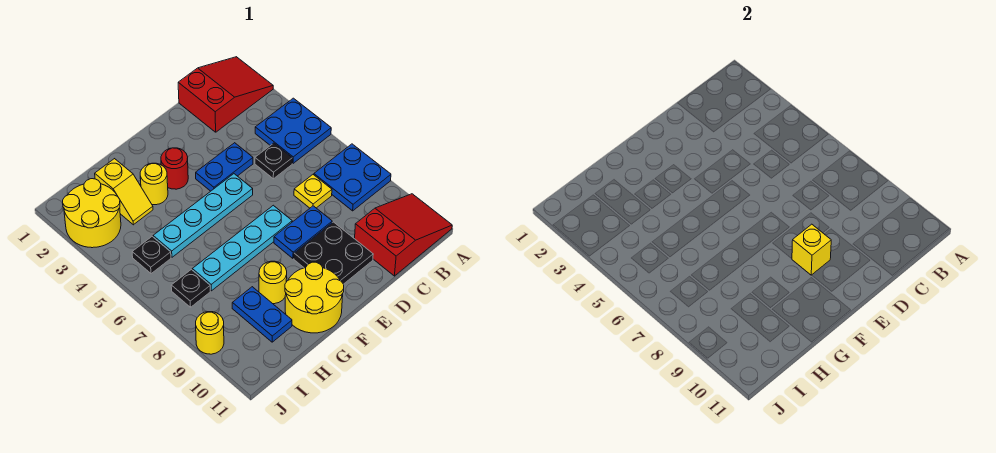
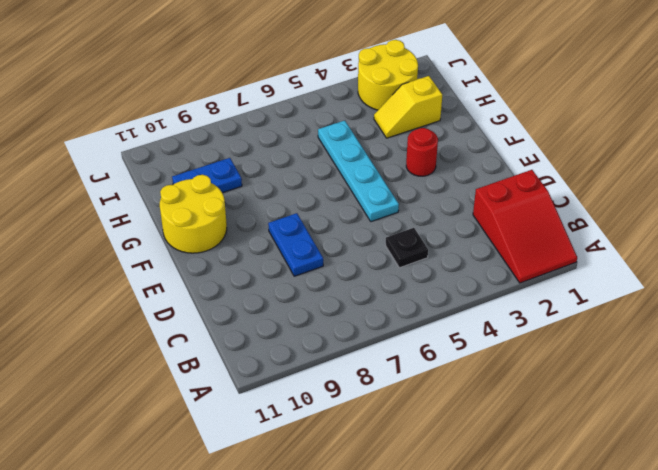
none -> blue 2x2 plate [255,98,331,163]
none -> blue 2x2 plate [314,144,391,211]
none -> red 2x3 slope [355,194,452,276]

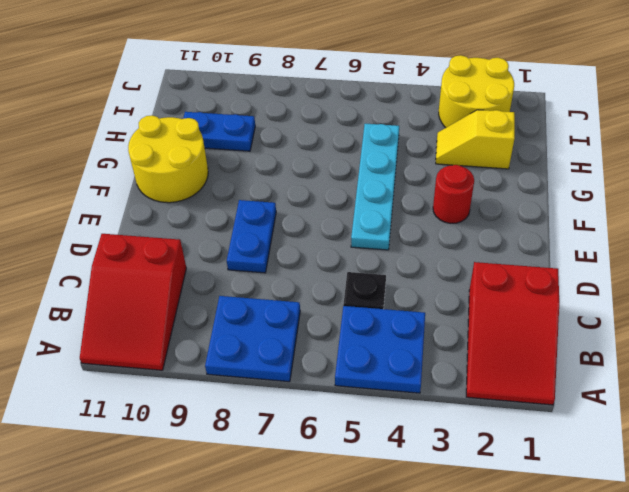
none -> yellow 1x1 plate [294,175,332,208]
none -> blue 1x2 plate [196,143,253,191]
none -> black 2x2 plate [294,222,373,284]

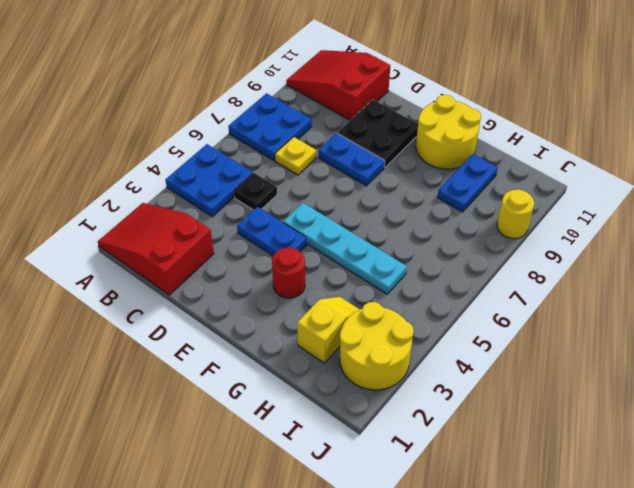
none -> cyan 1x4 plate [192,205,292,291]
none -> yellow 1x1 round brick [140,163,168,205]
none -> yellow 1x1 round brick [259,261,287,304]

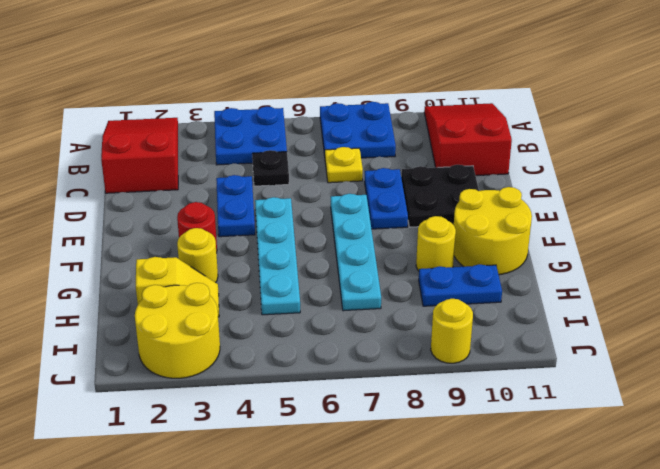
none -> black 1x1 plate [132,237,171,274]
none -> black 1x1 plate [171,270,210,307]
none -> yellow 1x1 brick [792,224,831,275]

